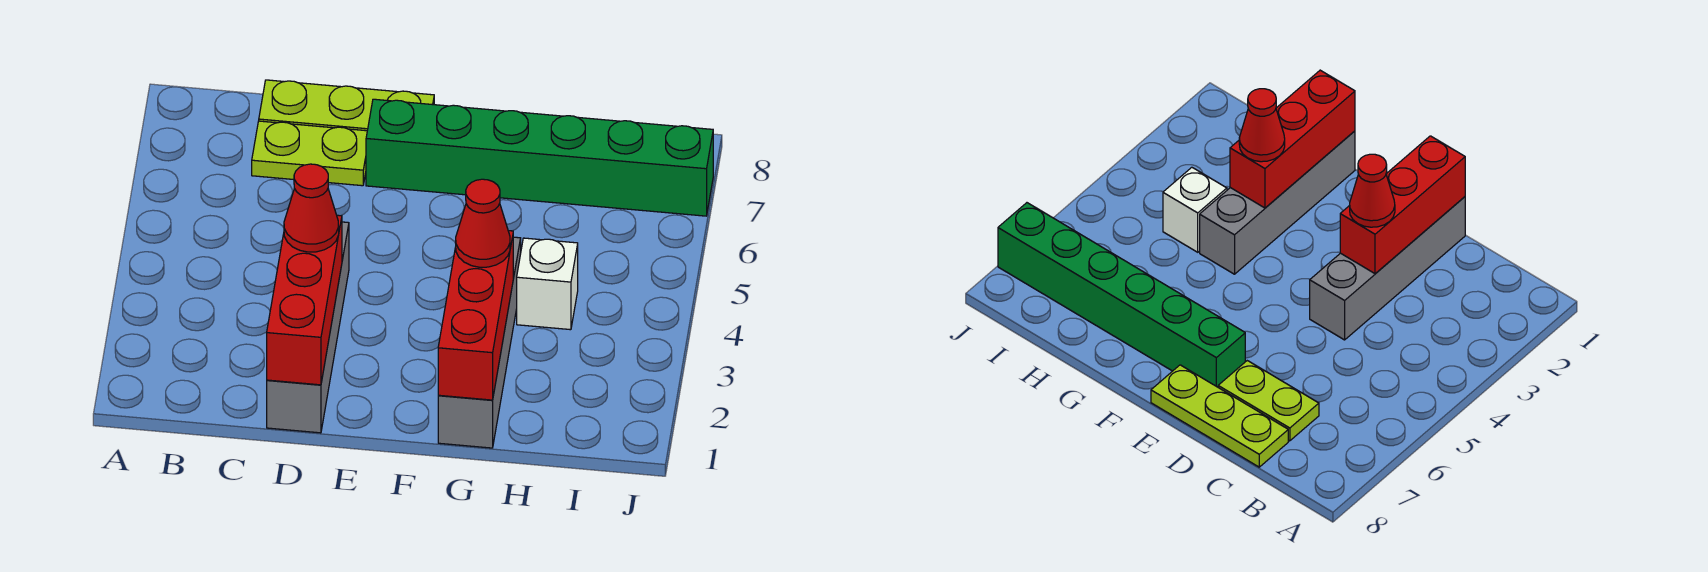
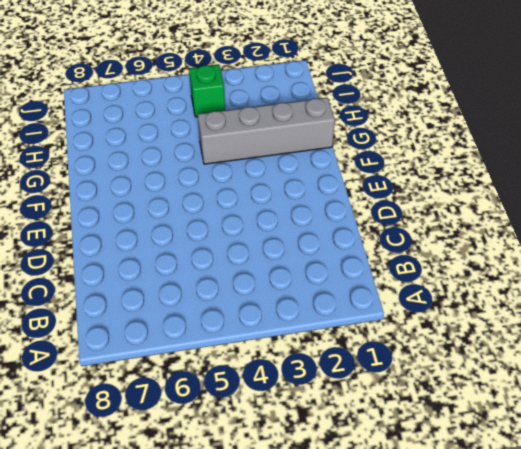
green 1x1 brick [189,65,225,117] -> none
none -> lime 1x2 plate [252,121,367,186]
none -> lime 1x3 plate [259,80,434,131]

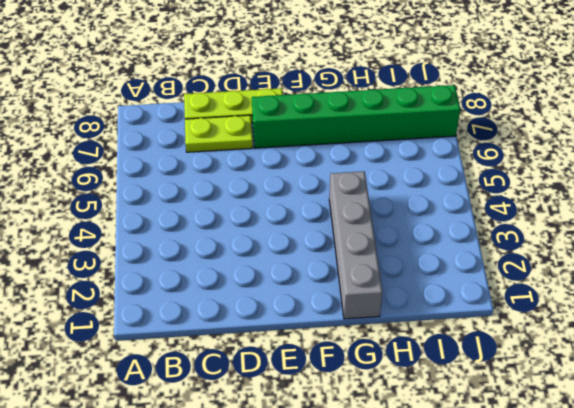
none -> grey 1x4 brick [267,222,349,433]
none -> white 1x1 brick [517,238,578,330]

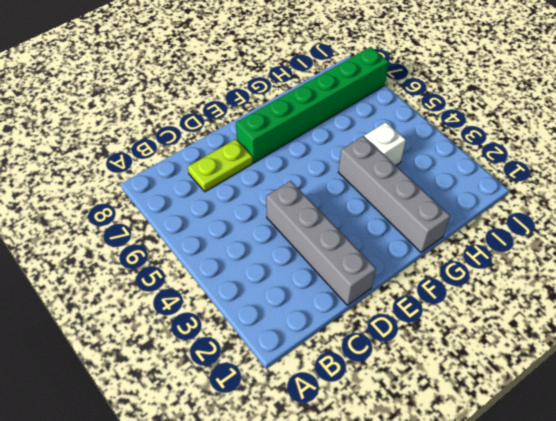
none -> lime 1x3 plate [259,80,434,131]
none -> red 1x3 brick [267,215,342,385]

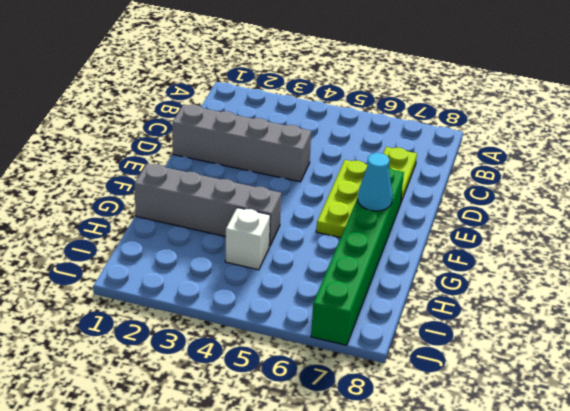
lime 1x3 plate [316,160,367,238] -> lime 1x3 plate moved to [259,80,434,131]
cyan 1x1 cone [358,153,393,211] -> none
none -> red 1x3 brick [267,215,342,385]
none -> red 1x3 brick [438,231,513,400]

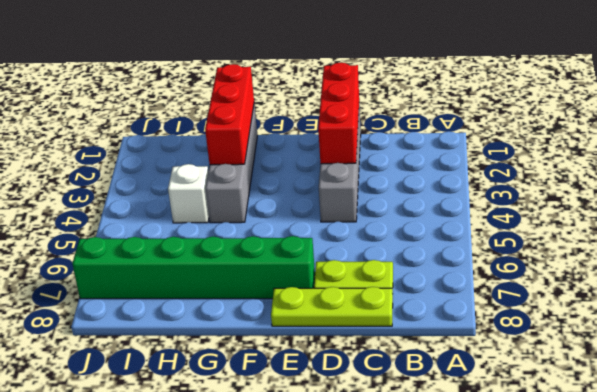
none -> red 1x1 cone [284,164,339,252]
none -> red 1x1 cone [456,179,510,267]

